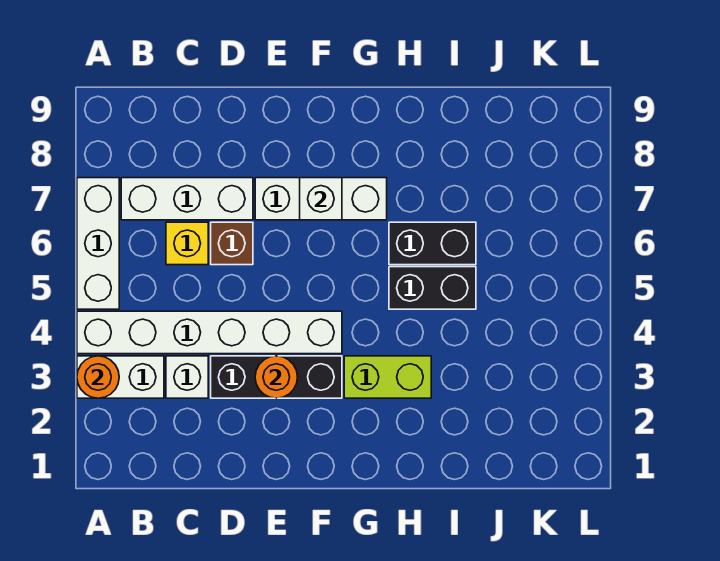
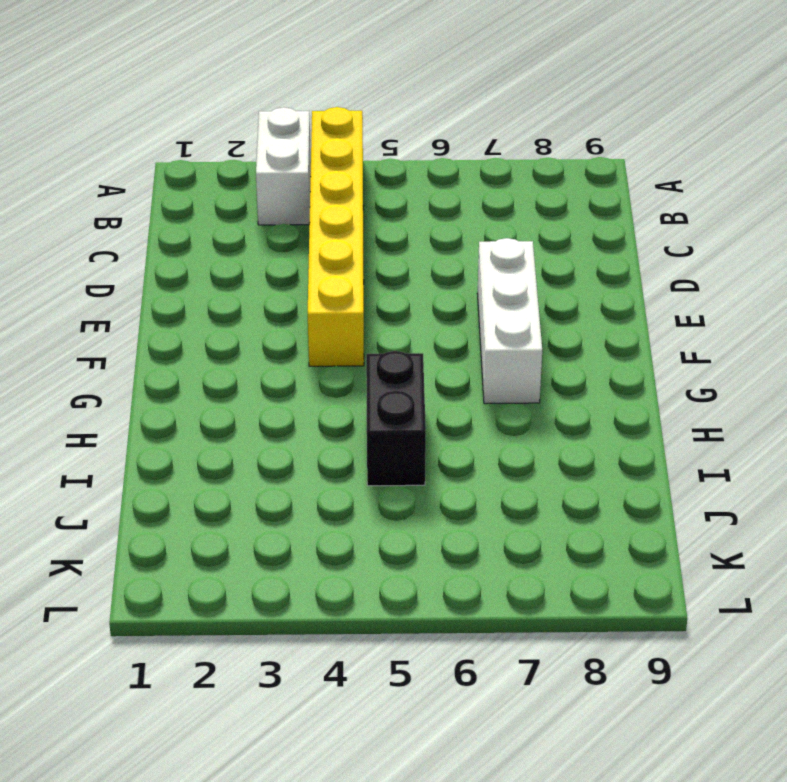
yellow 1x6 brick [308,107,364,366] -> white 1x6 brick [77,311,342,354]
none -> white 1x3 brick [77,178,119,309]
none -> white 1x3 brick [121,178,253,220]
none -> white 1x1 brick [166,356,208,398]

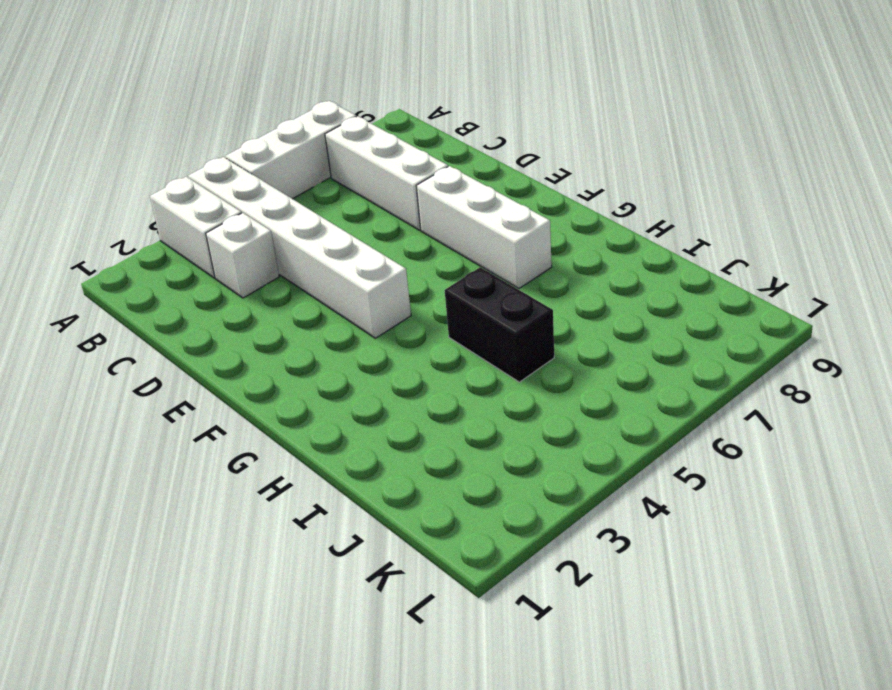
none -> yellow 1x1 brick [166,222,208,265]
none -> black 1x3 brick [211,356,342,398]
none -> brown 1x1 brick [211,222,253,265]

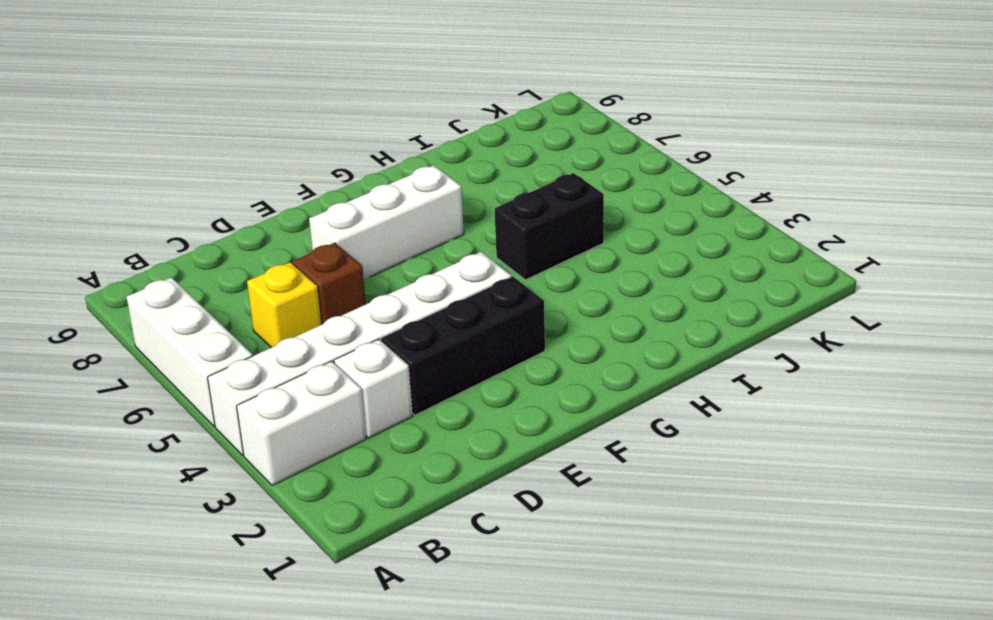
none -> white 1x3 brick [121,178,253,220]
none -> lime 1x2 brick [344,356,431,398]
none -> black 1x2 brick [389,222,476,265]

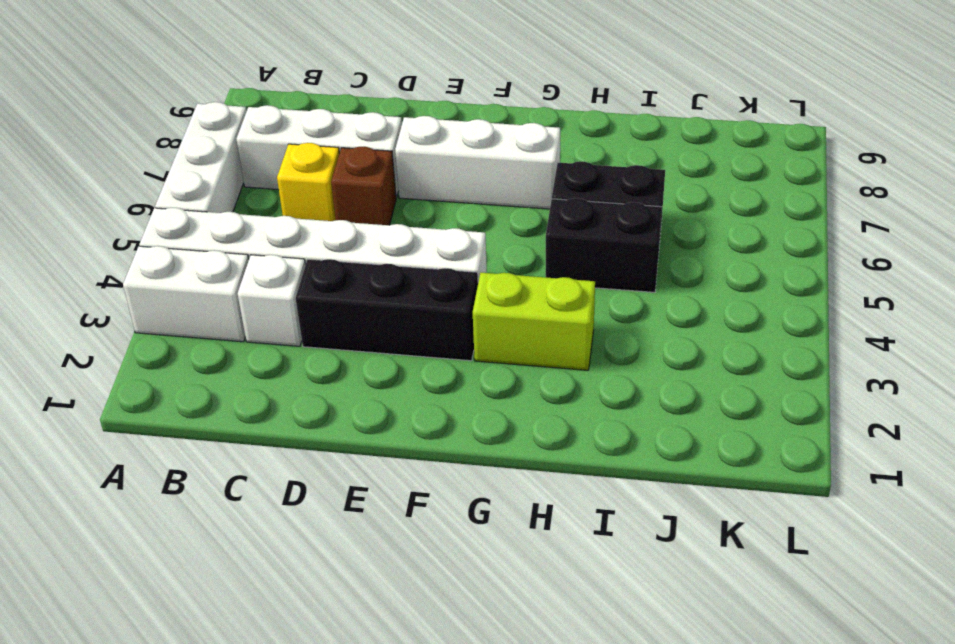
none -> orange 1x1 round brick [77,356,119,398]
none -> orange 1x1 round brick [255,356,298,398]
none -> white 1x1 brick [300,178,342,220]

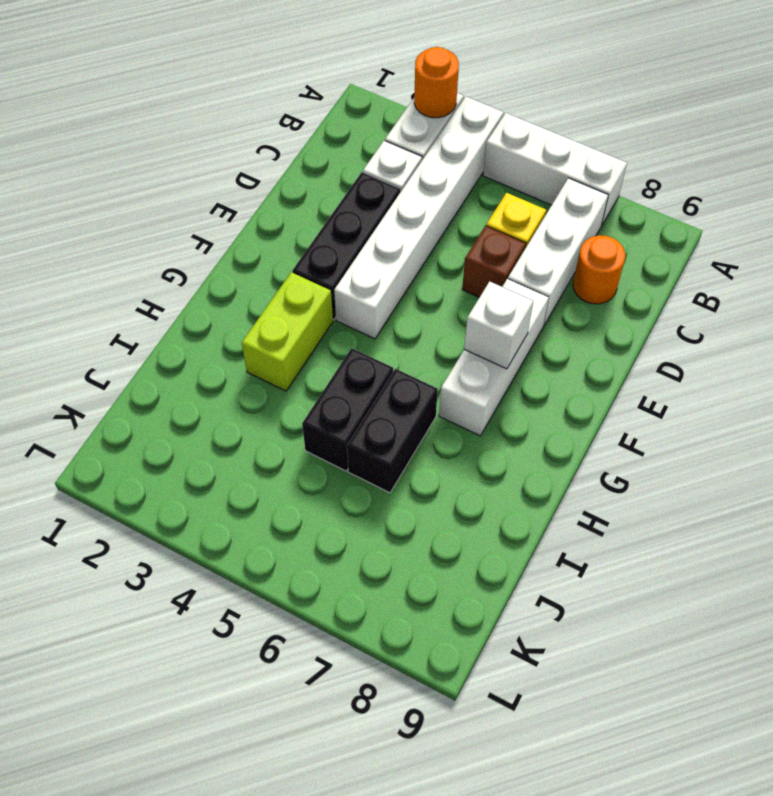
orange 1x1 round brick [573,235,625,304] -> orange 1x1 round brick moved to [255,356,298,398]

